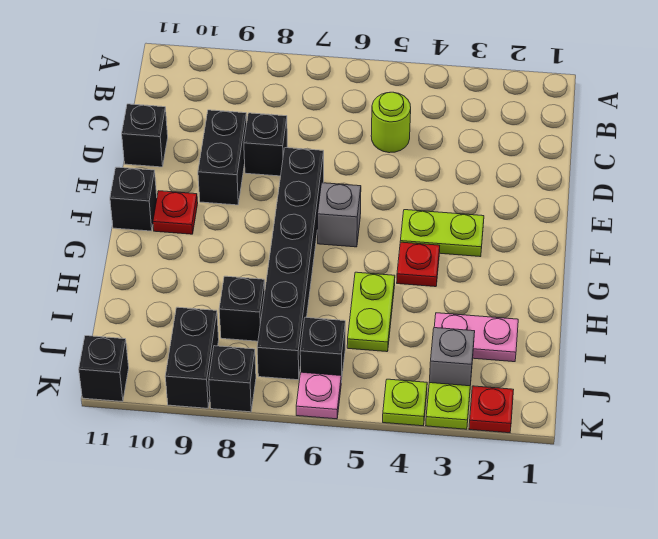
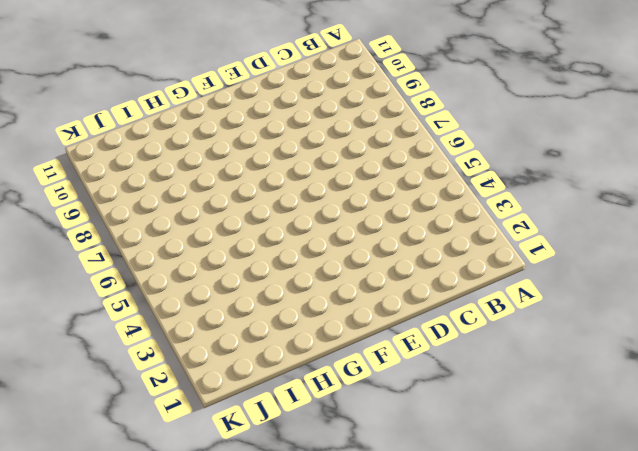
none -> lime 1x1 round brick [371,92,411,153]
none -> black 1x1 brick [244,113,287,176]
none -> black 1x2 brick [198,110,247,205]

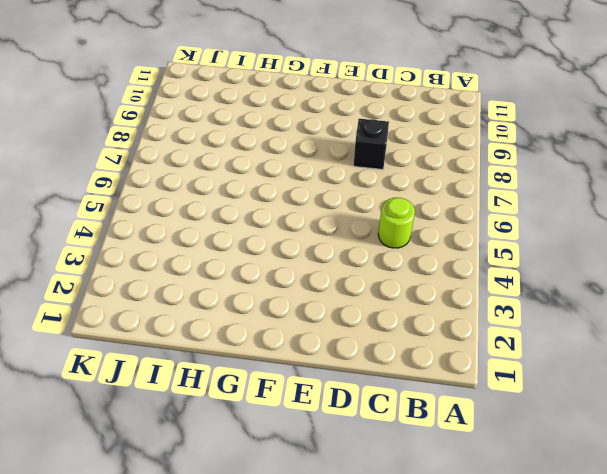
none -> black 1x2 brick [198,110,247,205]
none -> black 1x1 brick [122,104,168,167]
none -> black 1x6 brick [257,148,324,380]

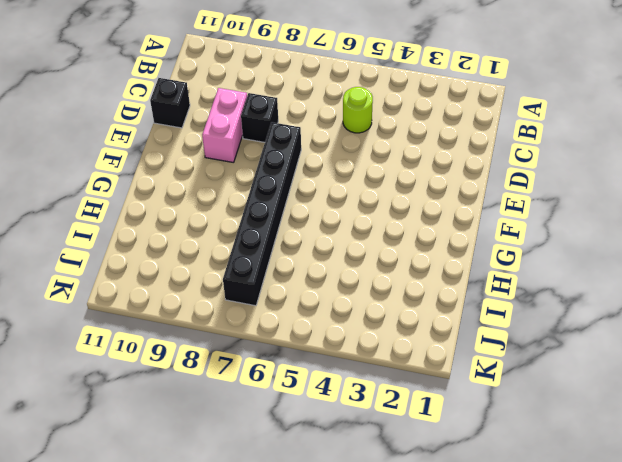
pink 1x2 brick [202,88,247,163] -> black 1x2 brick [198,110,247,205]
none -> lime 1x2 plate [400,210,484,257]
none -> grey 1x1 brick [318,183,361,247]
none -> red 1x1 plate [153,191,198,234]

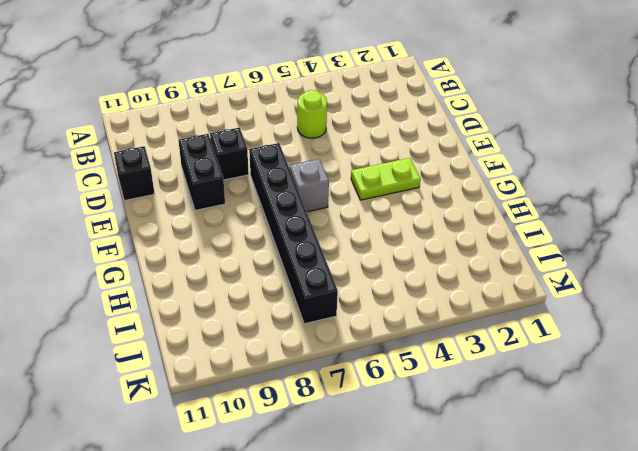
none -> red 1x1 plate [153,191,198,234]
none -> black 1x1 brick [110,167,157,231]
none -> red 1x1 plate [397,242,440,287]

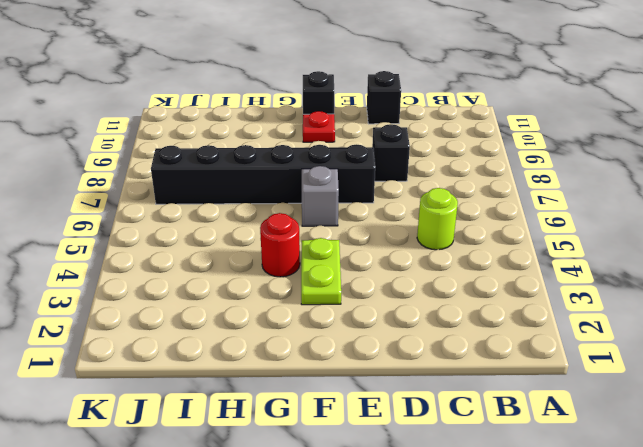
red 1x1 round brick [260,213,300,277] -> red 1x1 plate [397,242,440,287]
none -> black 1x2 brick [198,110,247,205]
none -> lime 1x2 plate [347,272,395,352]
none -> pink 1x2 plate [434,313,518,362]

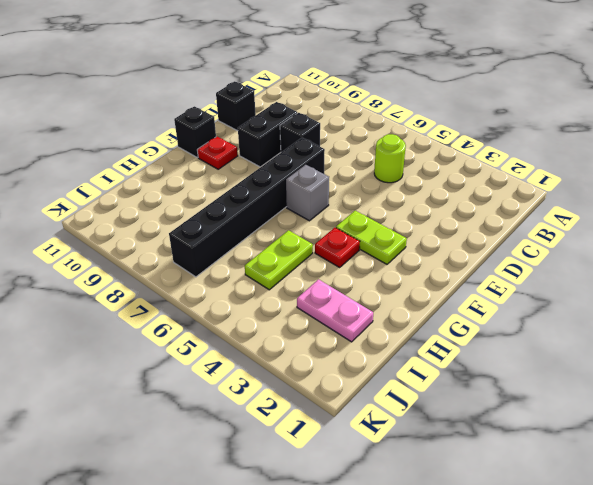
none -> black 1x1 brick [219,276,265,341]
none -> grey 1x1 brick [429,328,475,386]
none -> black 1x1 brick [300,317,345,383]

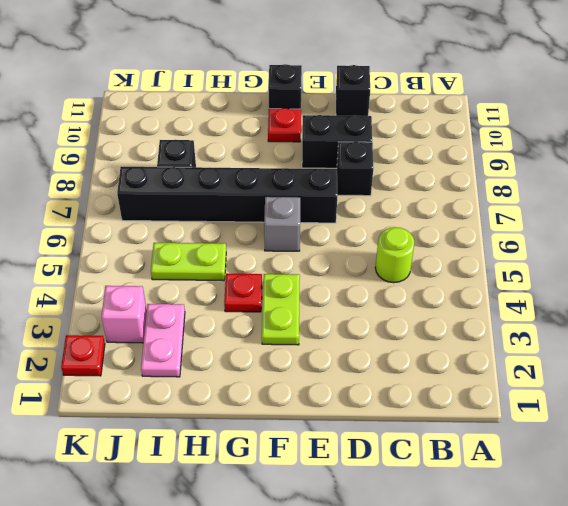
pink 1x1 brick [101,286,147,343] -> grey 1x1 brick [429,328,475,386]
none -> black 1x1 brick [300,317,345,383]
none -> black 1x2 brick [165,307,219,408]
none -> lime 1x1 plate [426,383,470,429]

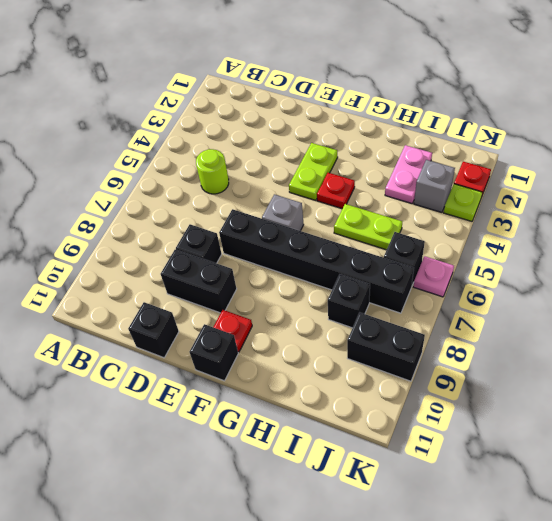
none -> lime 1x1 plate [383,379,427,426]
none -> black 1x1 brick [209,346,256,412]
none -> black 1x1 brick [79,336,129,402]

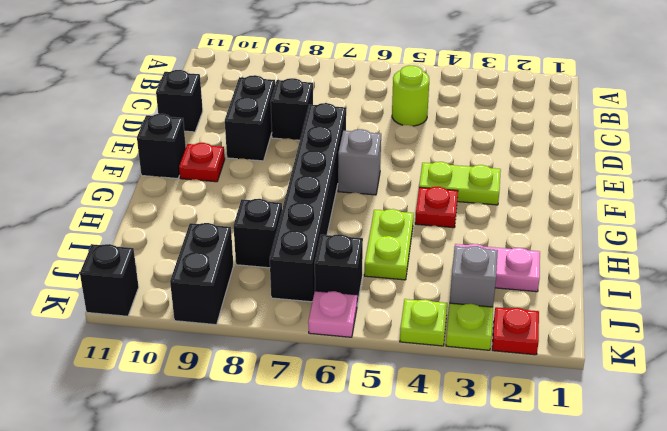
none -> black 1x1 brick [209,346,256,412]

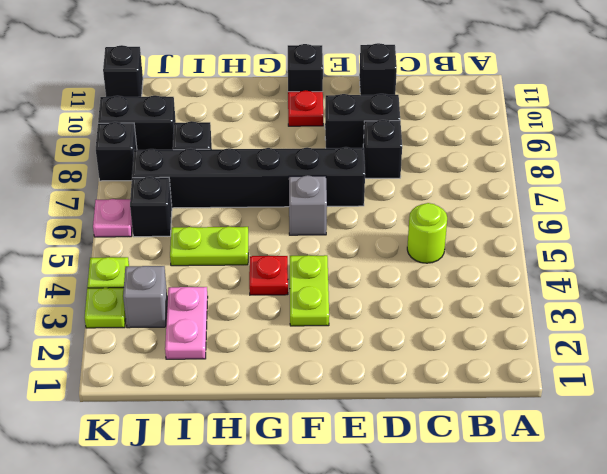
none -> red 1x1 plate [469,386,513,433]

